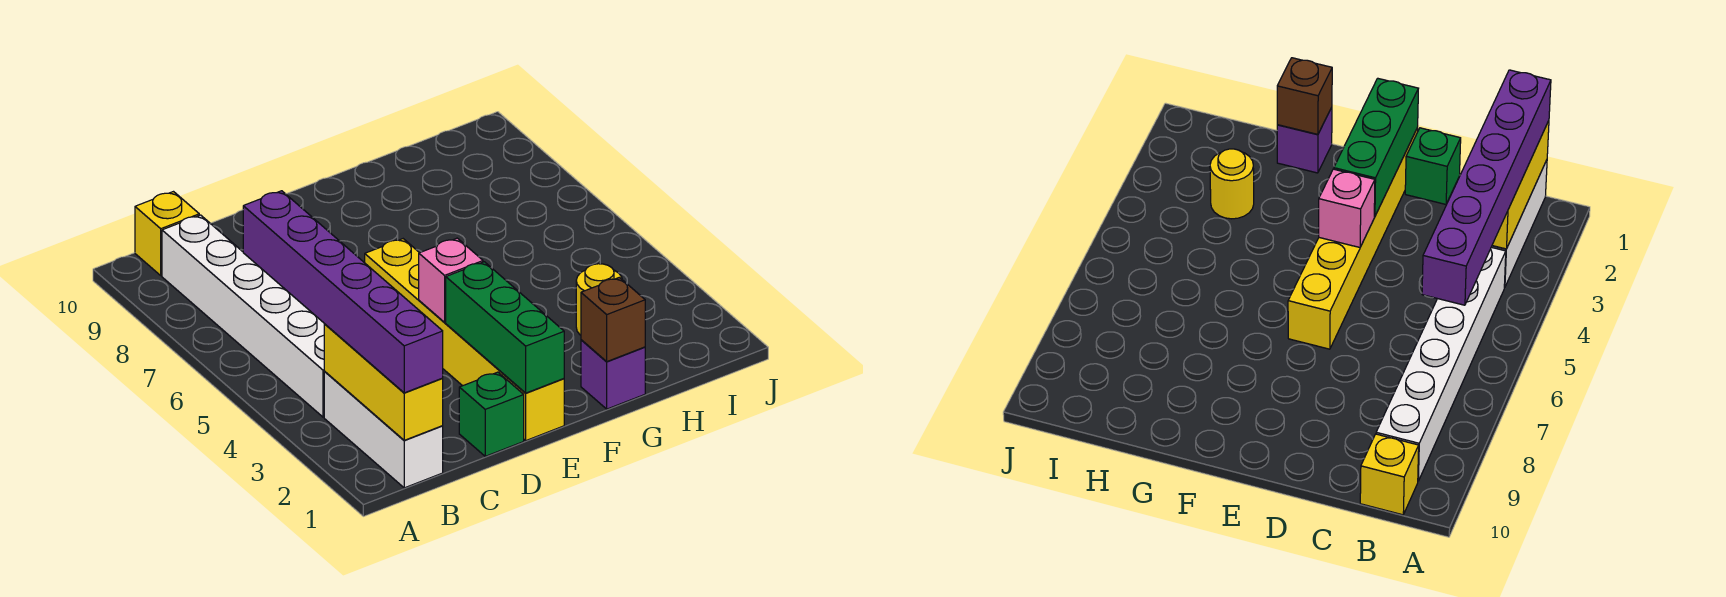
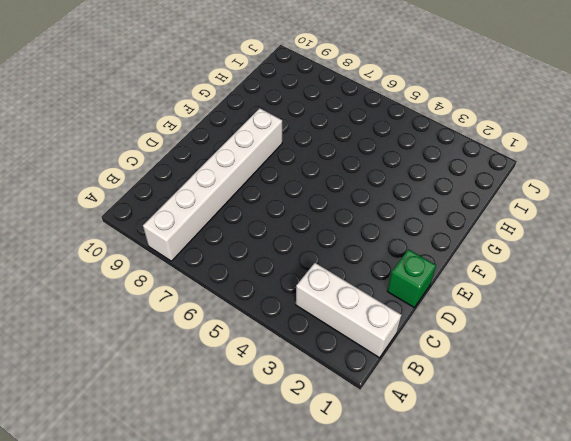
white 1x6 brick [143,108,282,261] -> white 1x6 brick turned to [162,215,325,417]
none -> yellow 1x1 brick [135,192,199,276]
none -> yellow 1x6 brick [365,239,564,440]
none -> purple 1x1 brick [581,340,645,409]

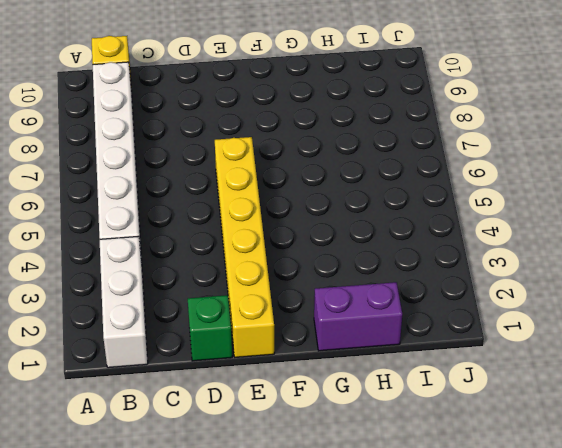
purple 1x2 brick [314,282,402,351] -> purple 1x1 brick [581,340,645,409]
none -> yellow 1x1 round brick [576,264,622,335]
none -> yellow 1x3 brick [324,324,443,440]
none -> green 1x3 brick [446,262,564,393]

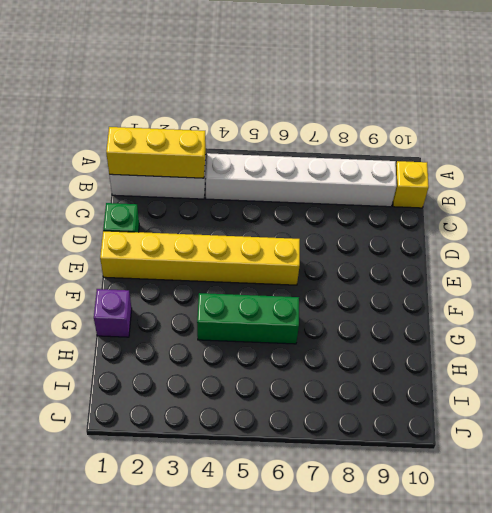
green 1x3 brick [197,293,299,344] -> green 1x3 brick moved to [446,262,564,393]
none -> yellow 1x1 round brick [576,264,622,335]
none -> pink 1x1 brick [419,238,483,322]
none -> brown 1x1 brick [581,277,645,362]

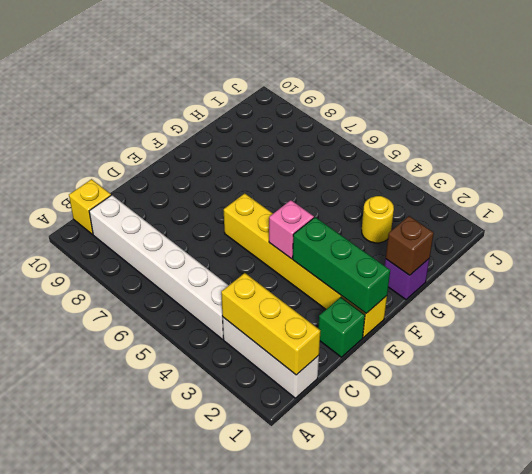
none -> purple 1x6 brick [243,191,443,393]

